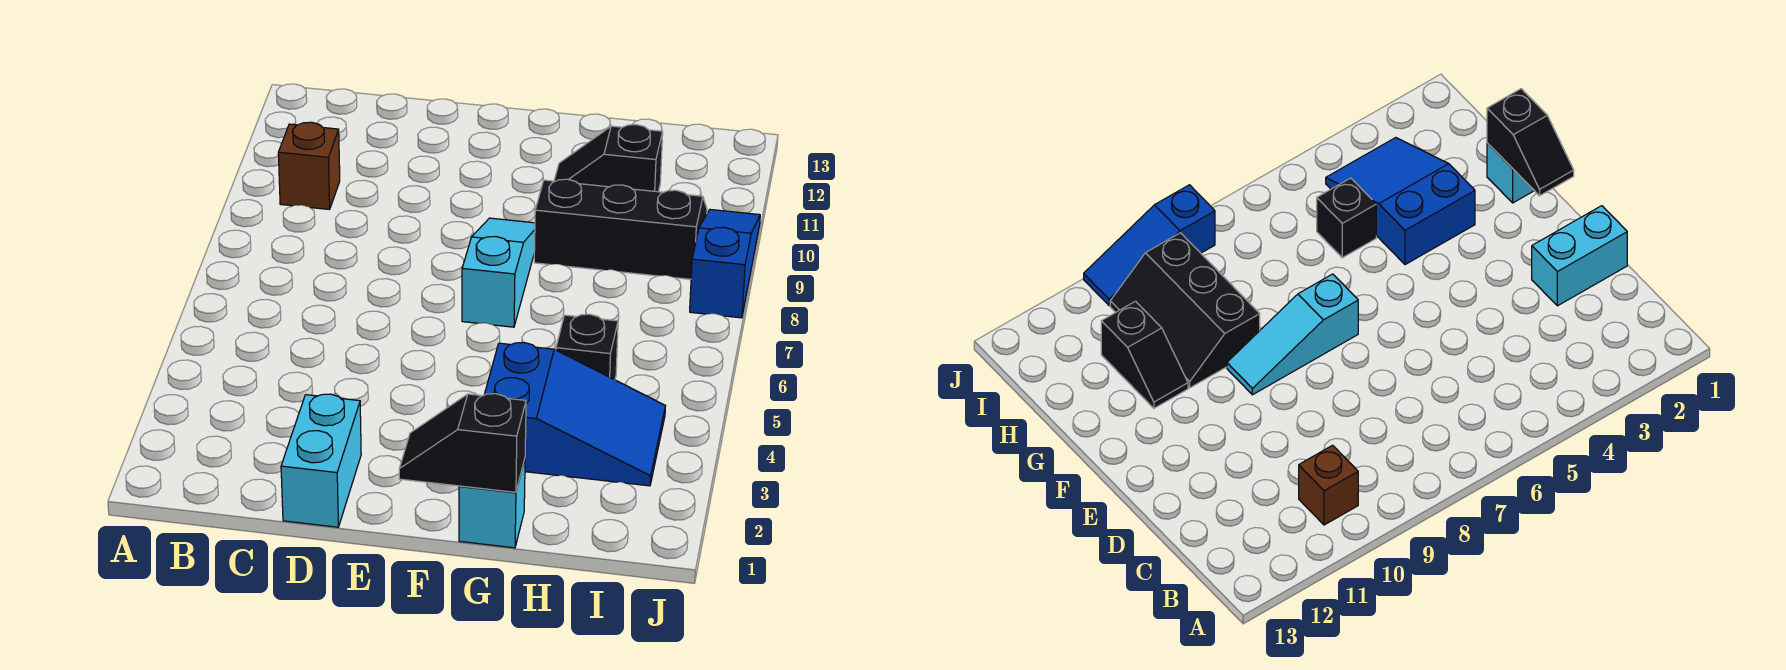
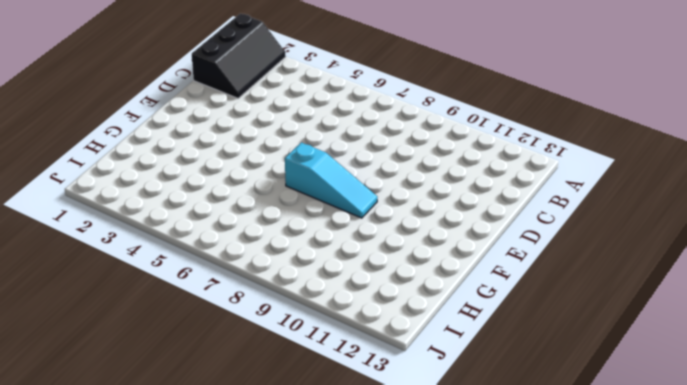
black 2x3 slope [192,13,286,98] -> black 2x3 slope moved to [534,179,707,279]
none -> brown 1x1 brick [278,122,340,210]
none -> cyan 1x2 brick [281,394,361,527]

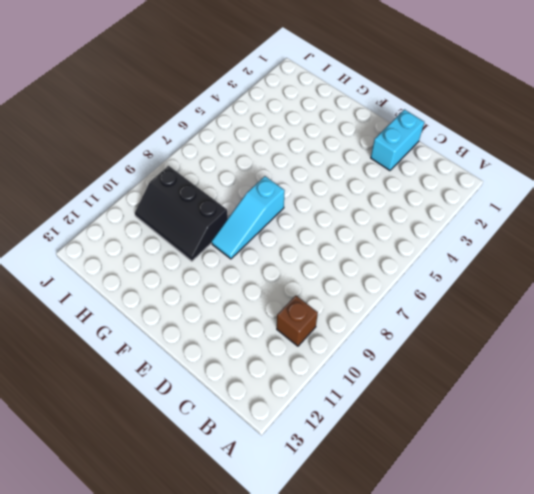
none -> cyan 1x1 brick [459,459,525,548]
none -> blue 2x3 slope [484,343,665,486]

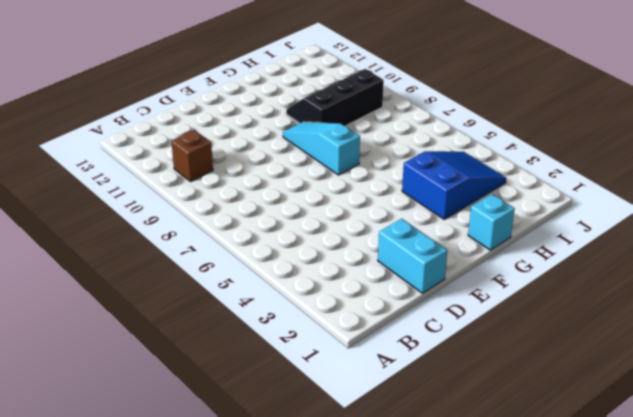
none -> black 1x2 slope [554,125,663,192]
none -> black 1x1 brick [556,314,618,380]

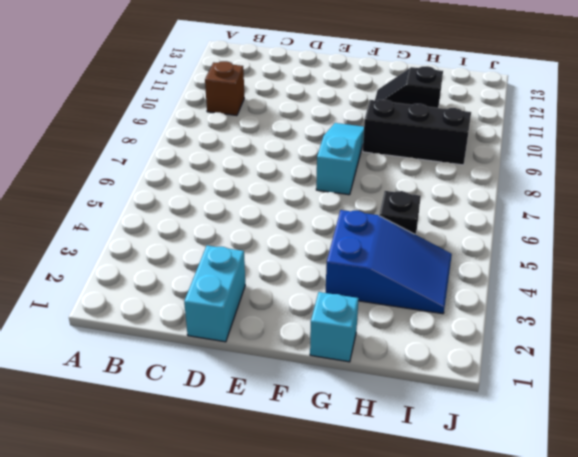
none -> blue 1x3 slope [690,210,760,318]
none -> black 1x2 slope [399,394,526,492]

